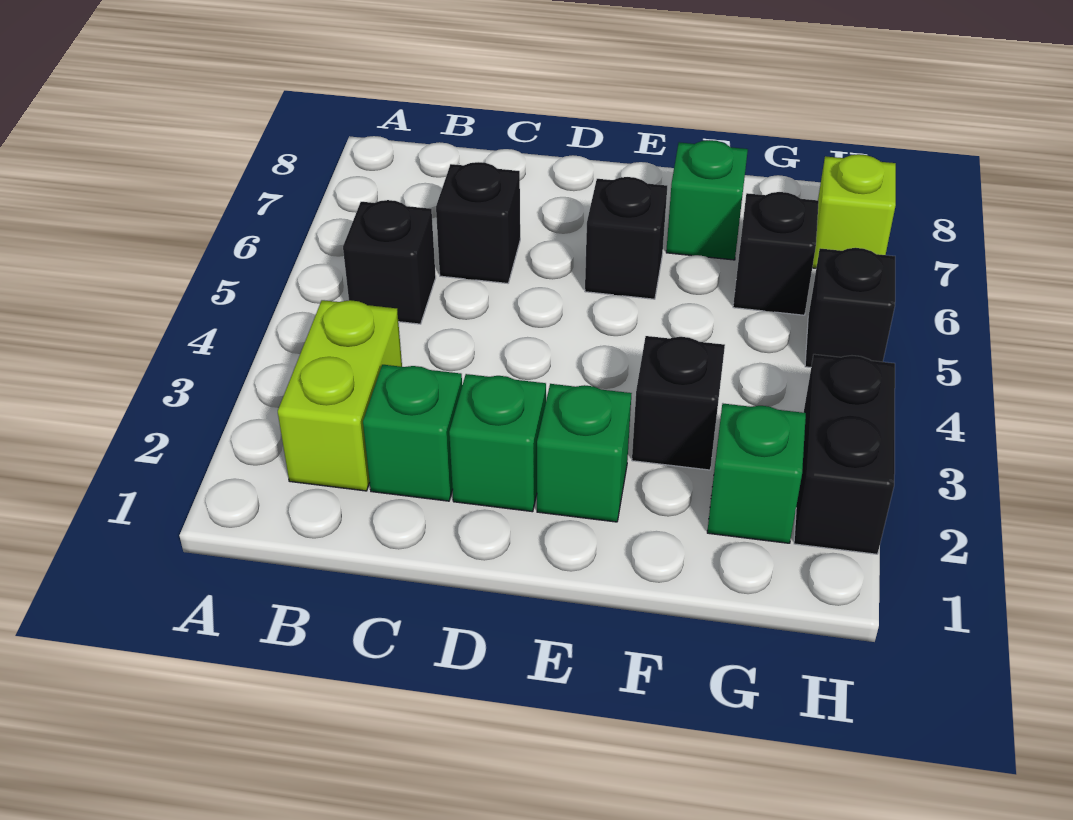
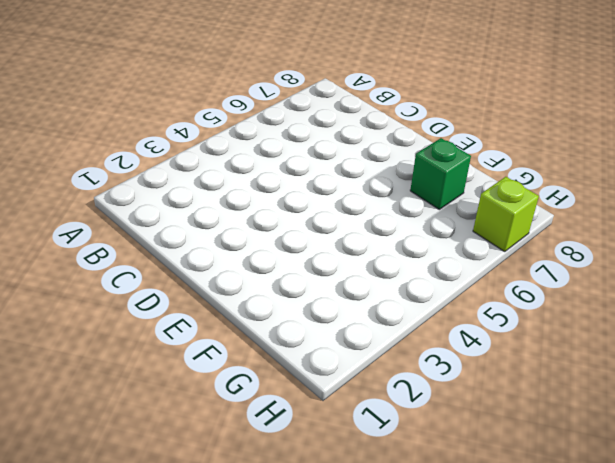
none -> lime 1x2 brick [278,300,402,491]
none -> black 1x1 brick [343,200,436,324]
none -> green 1x1 brick [363,365,462,501]

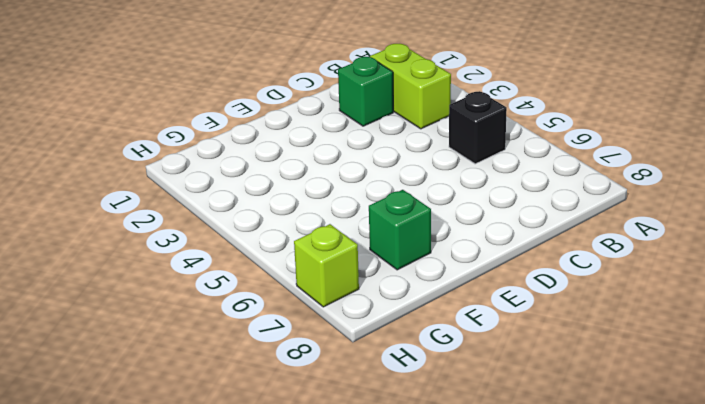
none -> black 1x1 brick [436,162,520,283]
none -> green 1x1 brick [449,374,546,512]
none -> green 1x1 brick [537,384,632,522]

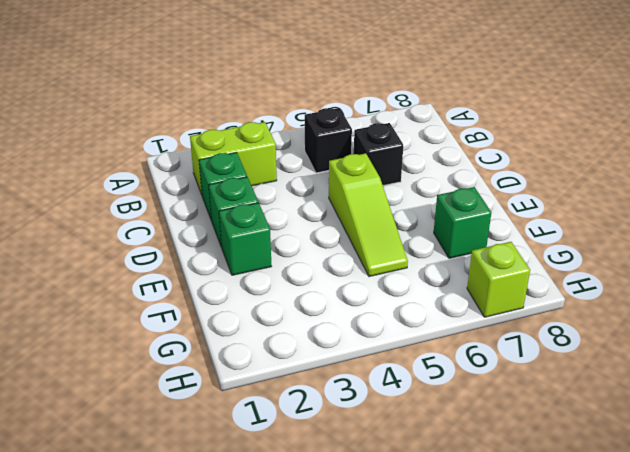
lime 1x3 slope [329,153,408,277] -> none
none -> black 1x1 brick [585,177,667,299]
none -> black 1x1 brick [632,336,725,470]
none -> green 1x1 brick [707,404,806,543]

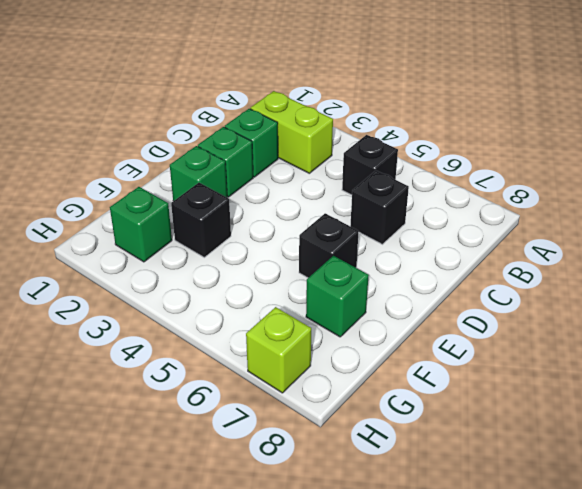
none -> black 1x1 brick [733,192,819,315]
none -> black 1x2 brick [794,354,895,554]
none -> black 1x1 brick [805,248,895,367]

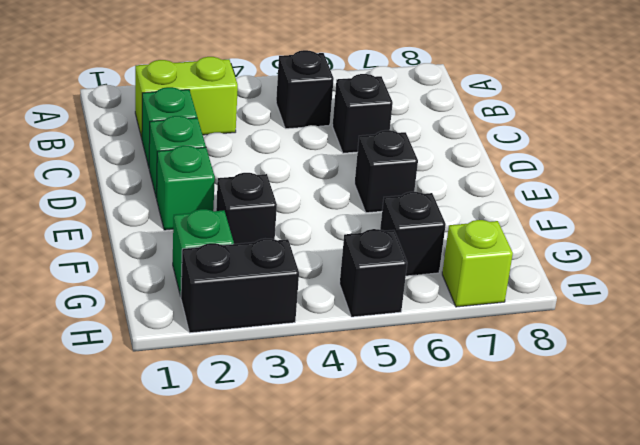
none -> green 1x1 brick [666,140,748,260]

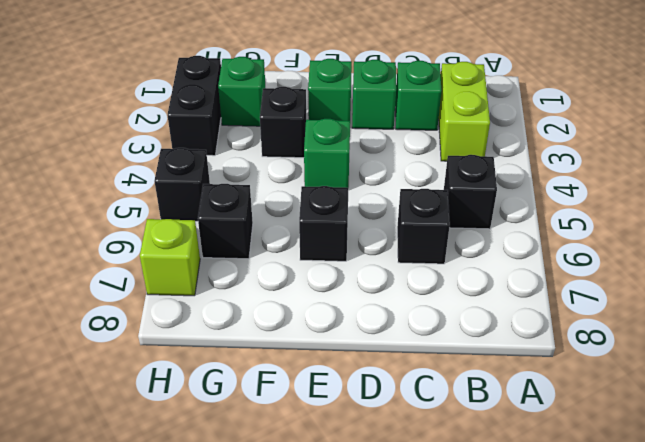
green 1x1 brick [304,119,350,188] -> green 1x1 brick moved to [666,140,748,260]

